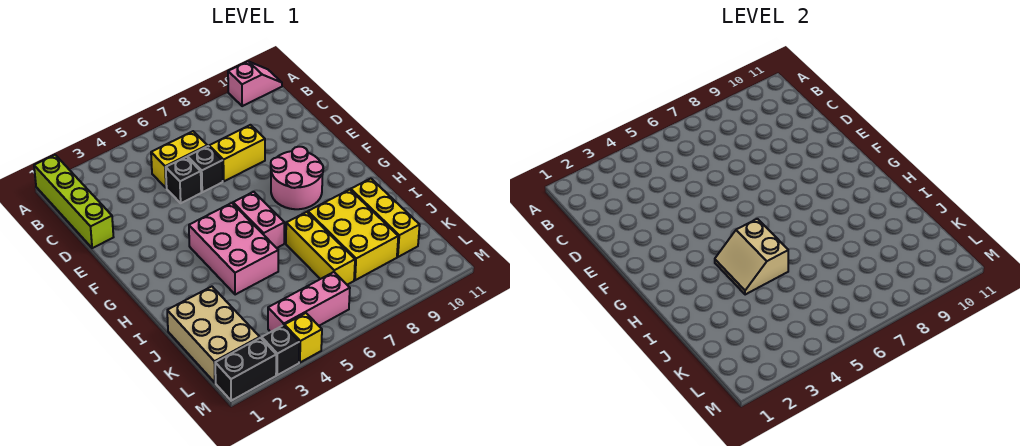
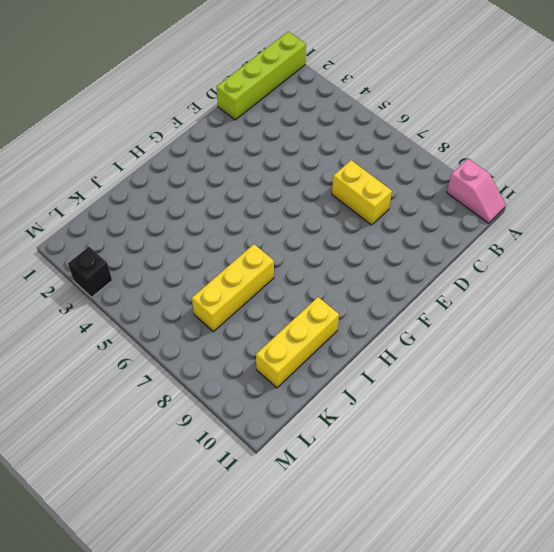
none -> yellow 1x2 brick [151,131,207,188]
none -> black 1x1 brick [166,157,201,203]
none -> black 1x1 brick [188,146,223,192]

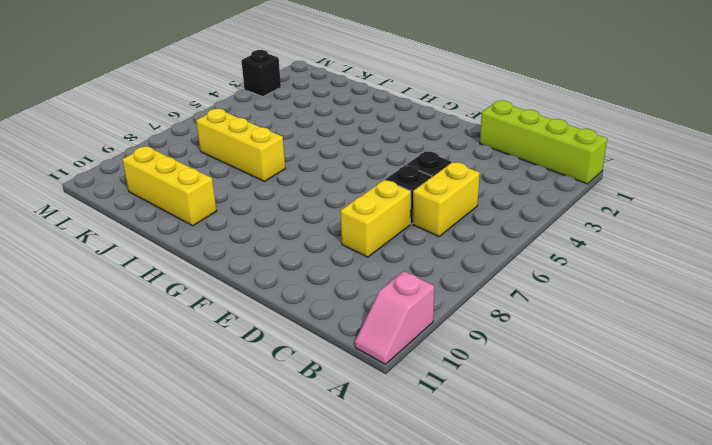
none -> pink 2x2 round brick [271,147,323,209]
none -> pink 2x3 brick [189,203,278,295]
none -> pink 1x2 brick [233,192,284,248]

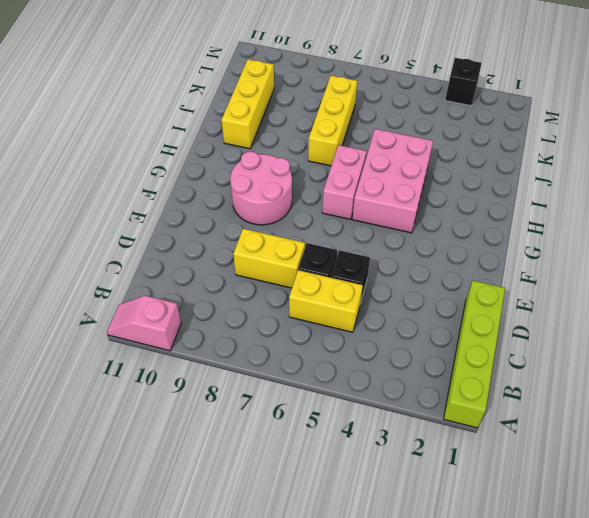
none -> yellow 2x3 brick [308,189,398,280]
none -> tan 2x3 brick [167,287,260,383]
none -> pink 1x3 brick [268,272,350,332]

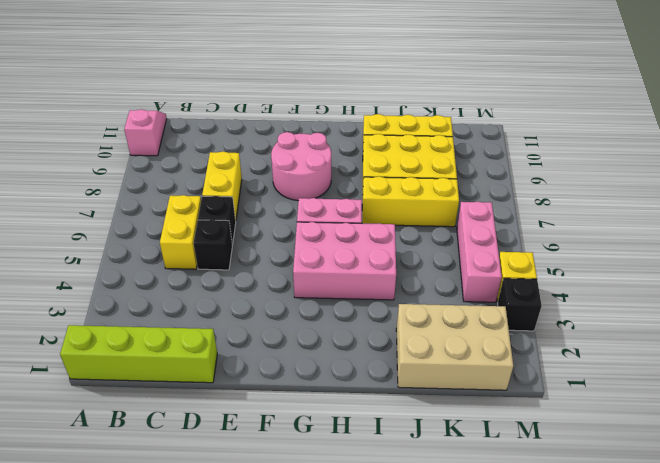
none -> black 1x2 brick [215,338,276,401]
none -> tan 2x2 slope [715,219,788,295]

